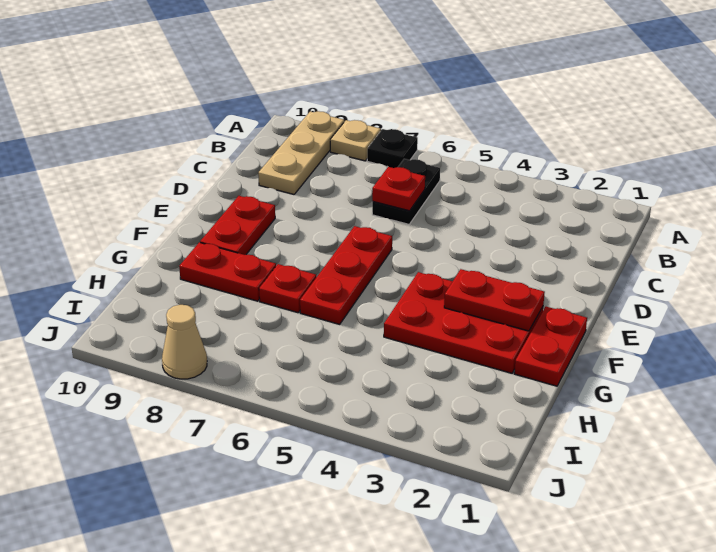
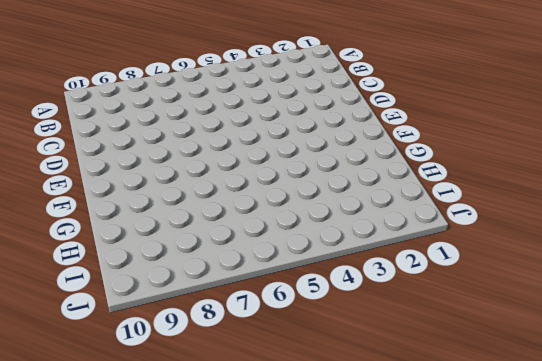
none -> black 1x1 plate [367,129,418,168]
none -> tan 1x1 plate [330,120,381,161]
none -> tan 1x3 plate [258,111,344,194]

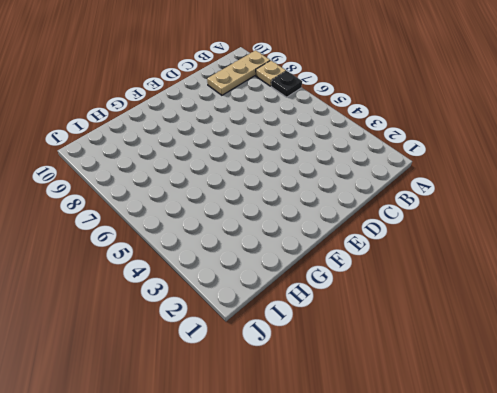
none -> black 1x2 plate [372,159,440,224]
none -> red 1x3 plate [300,226,392,324]
none -> red 1x2 plate [200,196,275,255]

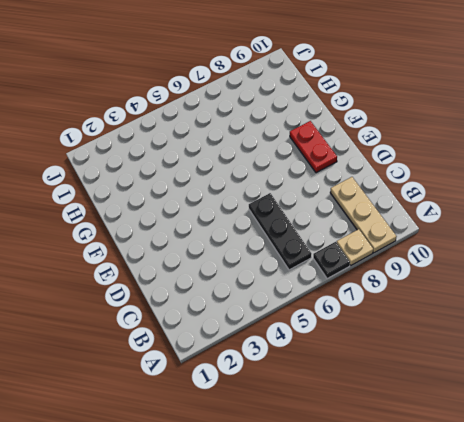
black 1x3 plate [249,193,311,270] -> black 1x2 plate [372,159,440,224]
none -> red 1x3 plate [300,226,392,324]
none -> red 1x2 plate [514,307,587,386]
none -> red 2x3 plate [384,272,543,373]

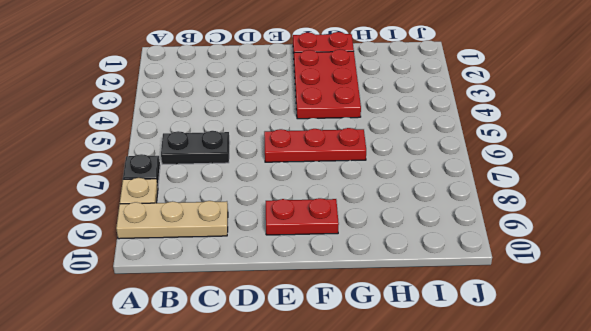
none -> red 1x1 plate [259,264,316,313]
none -> red 1x2 plate [179,242,276,301]
none -> tan 1x1 cone [162,305,207,379]

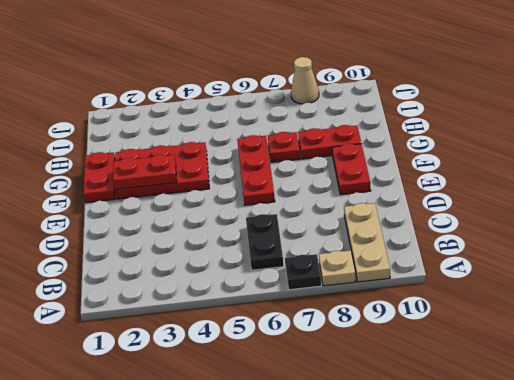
none -> red 1x1 plate [372,167,425,211]

